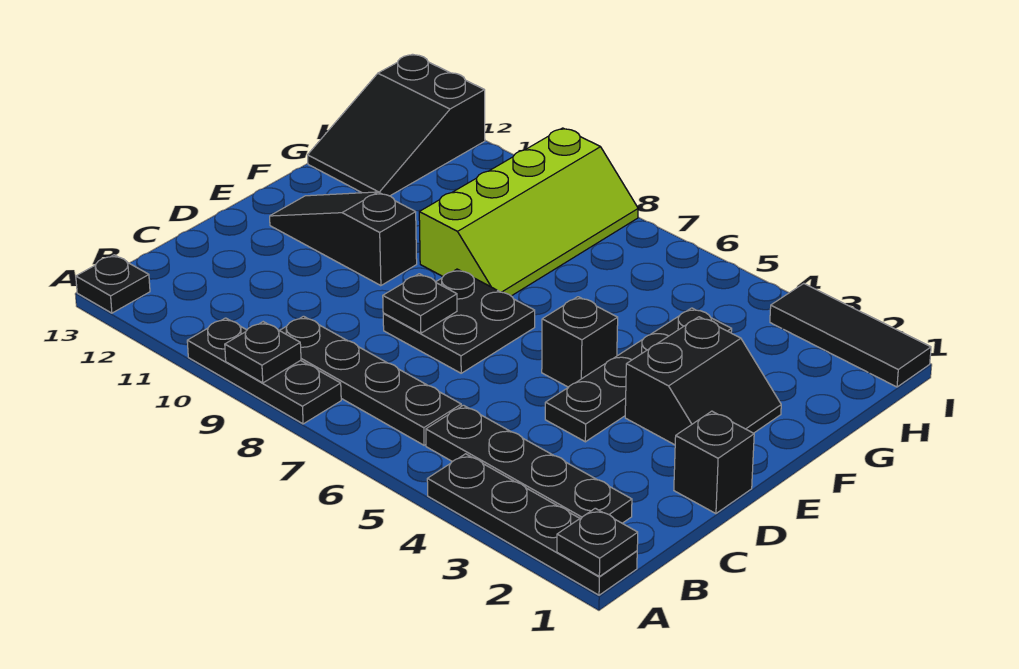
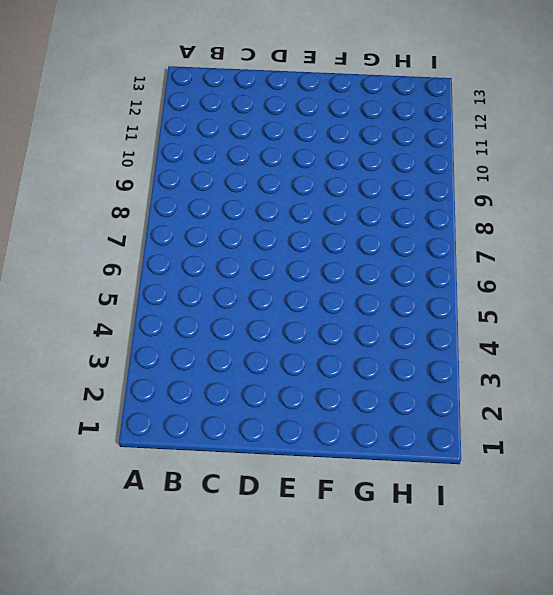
none -> black 1x4 plate [427,454,637,595]
none -> black 1x3 plate [187,318,341,424]
none -> black 1x1 plate [76,255,150,313]

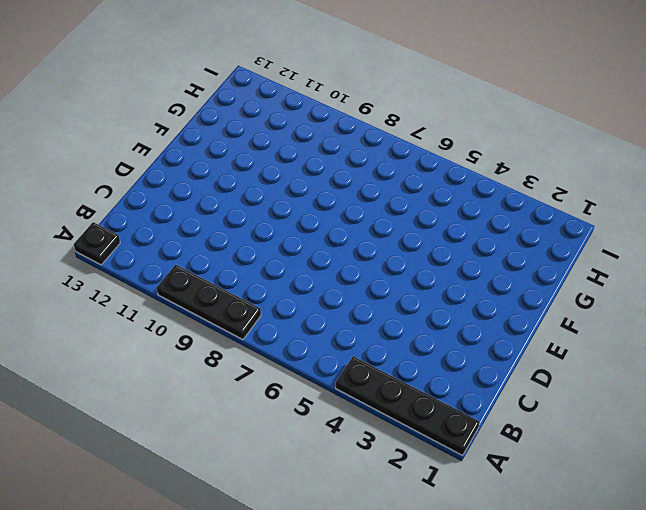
none -> black 1x4 plate [426,405,632,523]
none -> black 1x4 plate [279,316,461,445]
none -> black 1x1 brick [674,411,754,514]

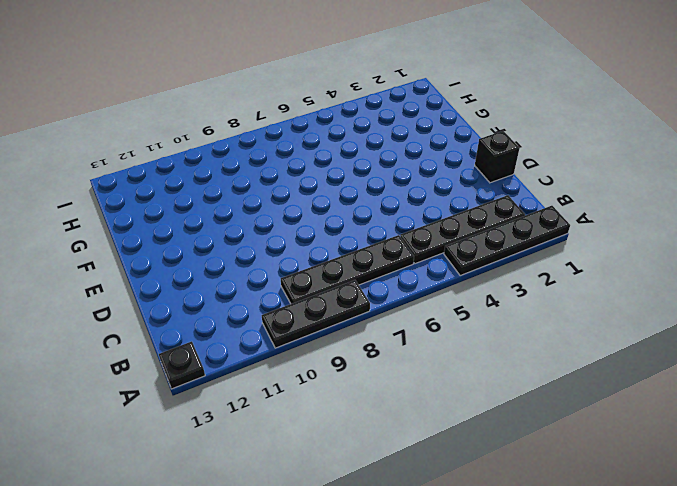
none -> black 1x4 plate [545,308,732,442]
none -> black 2x2 plate [383,269,535,373]
none -> black 2x2 slope [625,317,781,445]

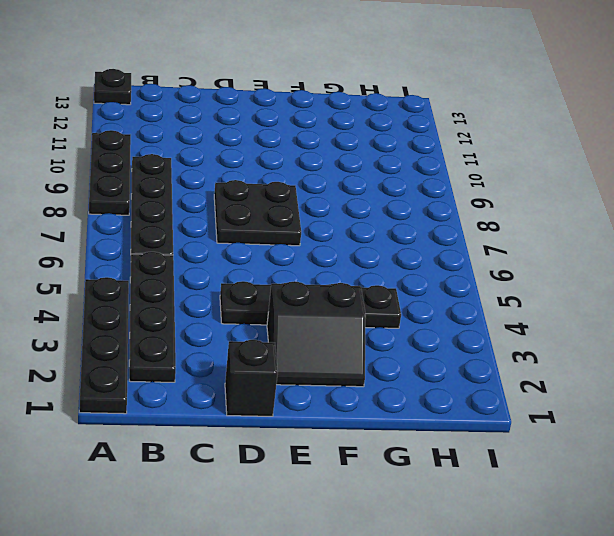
none -> black 1x1 brick [542,297,618,387]
none -> black 1x3 slope [270,192,417,286]
none -> lime 2x4 slope [419,128,638,296]

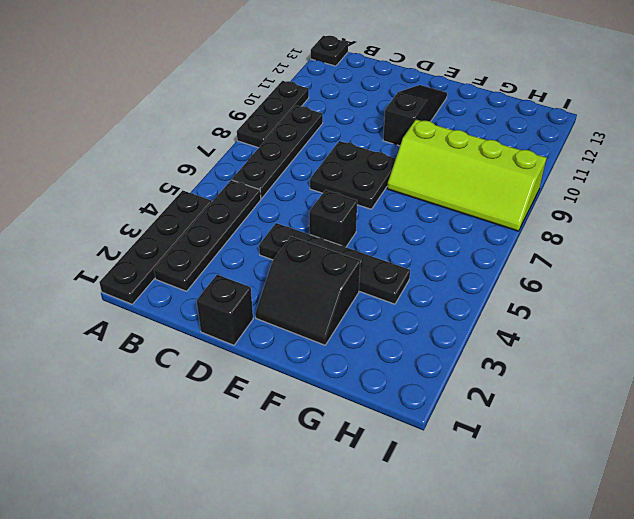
none -> black 2x3 slope [308,54,485,196]
none -> black 1x3 tile [770,284,931,387]
none -> black 1x1 plate [557,508,638,576]

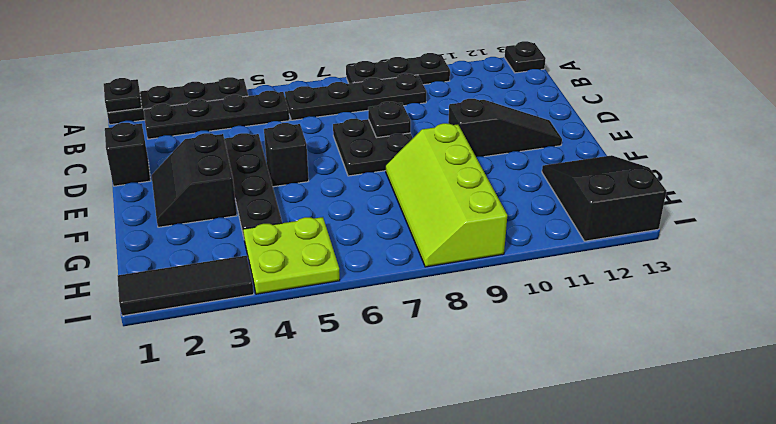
lime 2x2 plate [243,217,340,294] -> none
none -> black 1x1 plate [225,322,301,383]

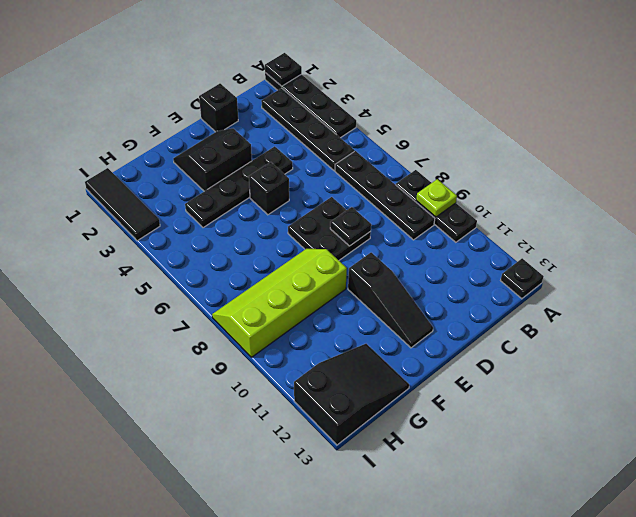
lime 1x1 plate [416,179,457,217] -> black 1x1 plate [225,322,301,383]

